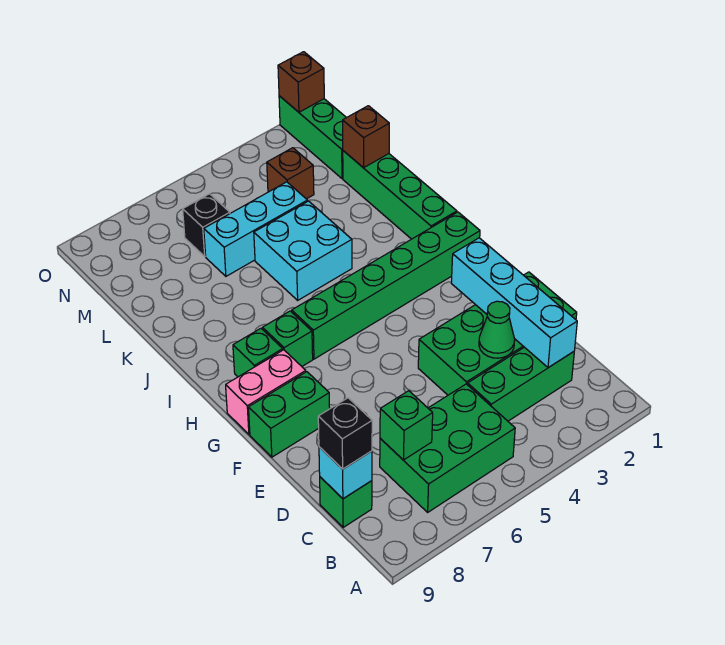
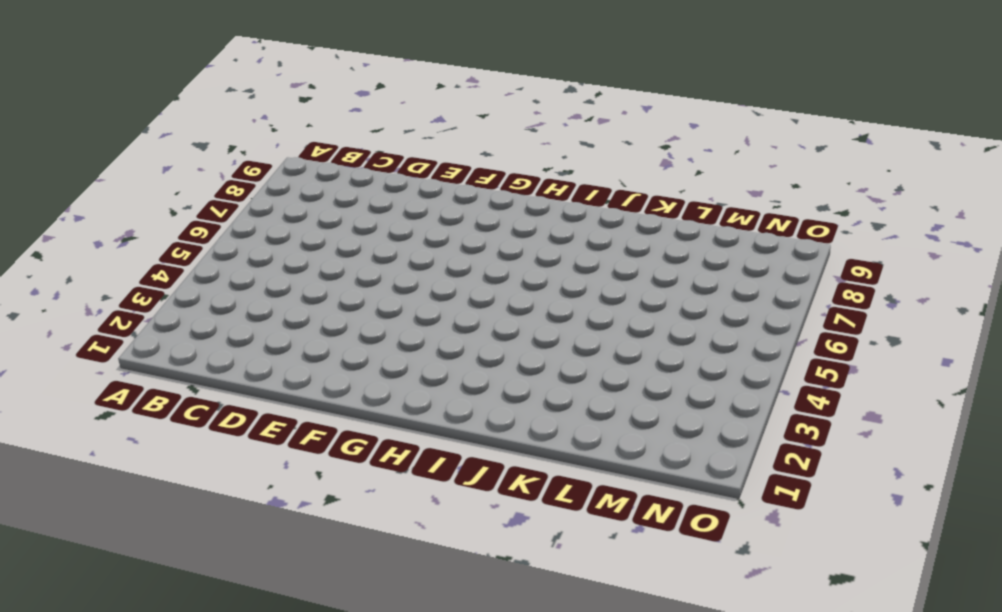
none -> green 2x3 brick [380,384,515,512]
none -> green 1x3 brick [468,347,574,421]
none -> green 1x1 brick [320,477,372,527]

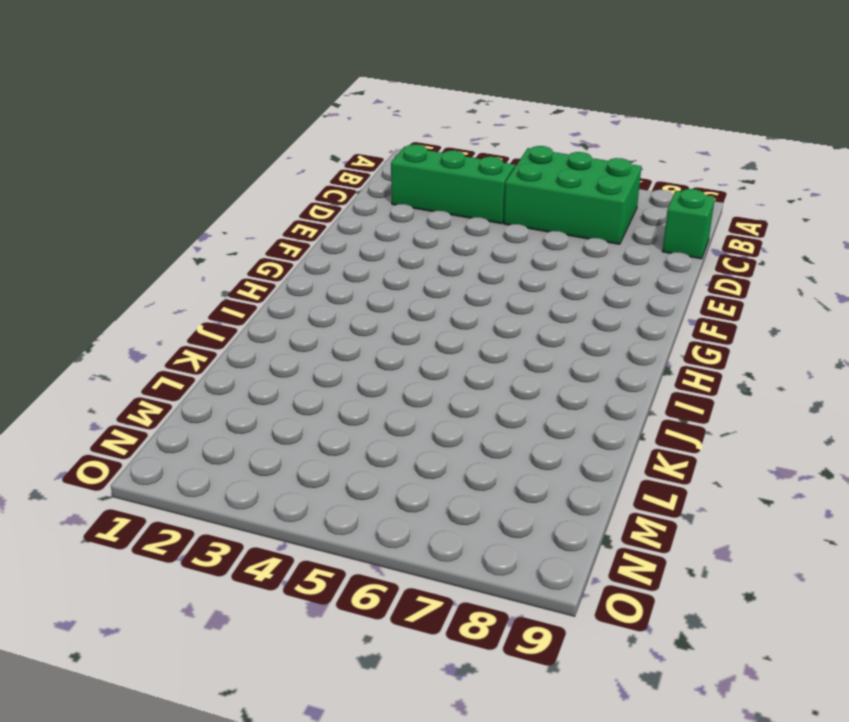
none -> green 2x4 brick [418,272,577,395]
none -> green 1x2 brick [248,372,330,457]
none -> pink 1x2 brick [226,350,306,434]

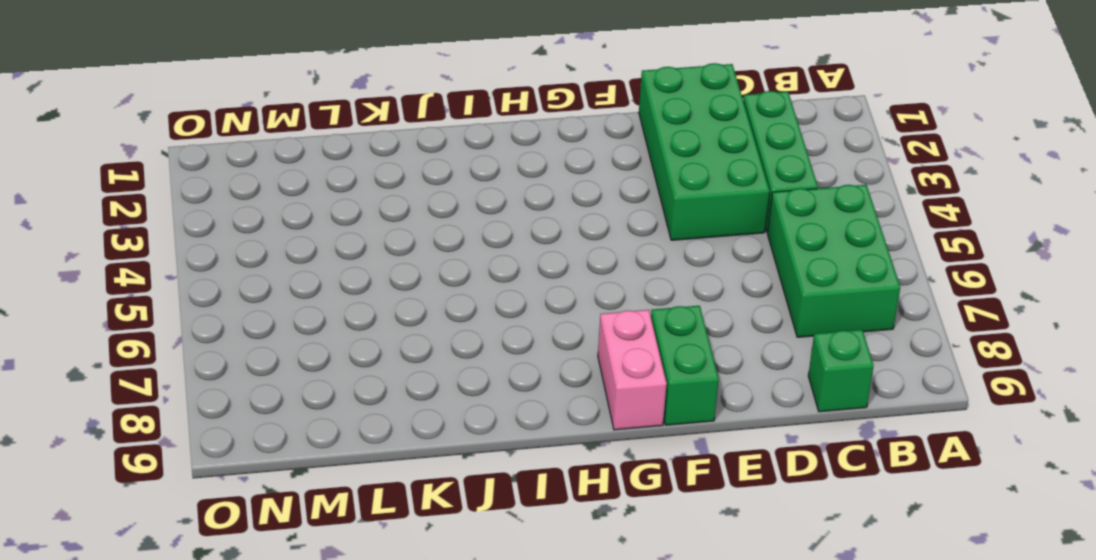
none -> green 1x6 brick [292,212,480,359]
none -> green 1x1 brick [263,311,313,366]
none -> green 1x1 brick [233,328,283,377]

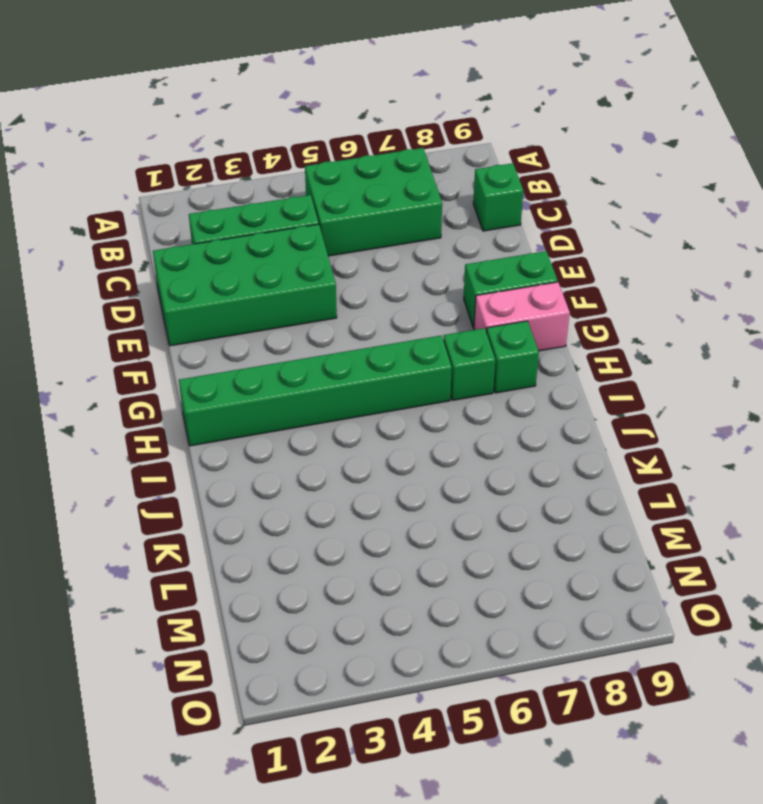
none -> green 1x4 brick [343,151,457,239]
none -> cyan 2x2 brick [254,201,352,300]
none -> cyan 1x3 brick [204,182,308,276]

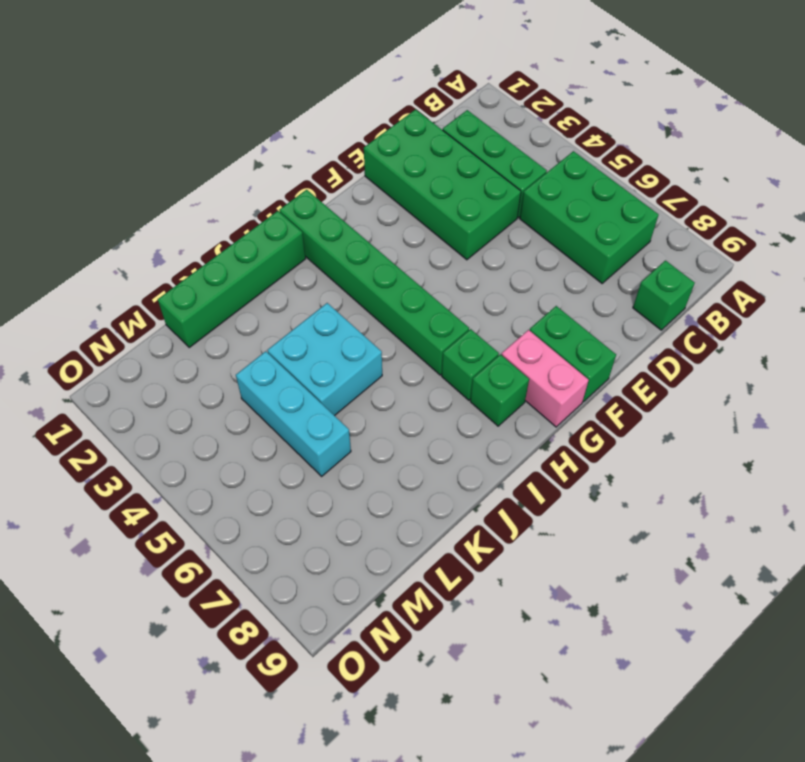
none -> green 1x3 brick [279,96,346,179]
none -> brown 1x1 brick [267,148,314,199]
none -> black 1x1 brick [183,194,230,256]

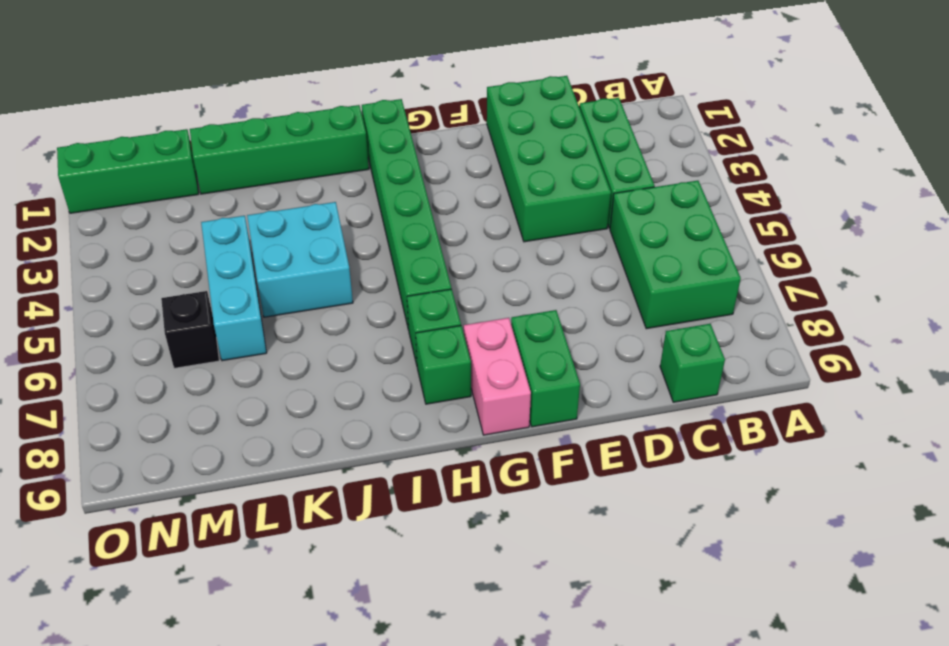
none -> brown 1x1 brick [267,148,314,199]
none -> cyan 1x4 brick [451,238,577,368]
none -> green 1x1 brick [380,391,433,460]

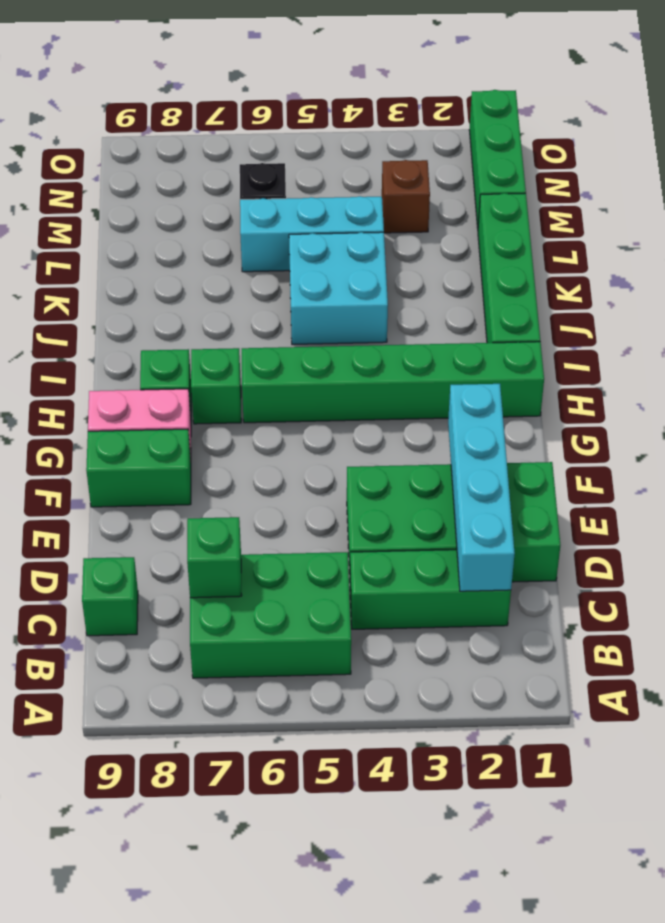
none -> cyan 1x1 brick [319,447,372,499]
none -> green 1x1 cone [479,301,515,358]
none -> brown 1x1 brick [343,106,389,168]

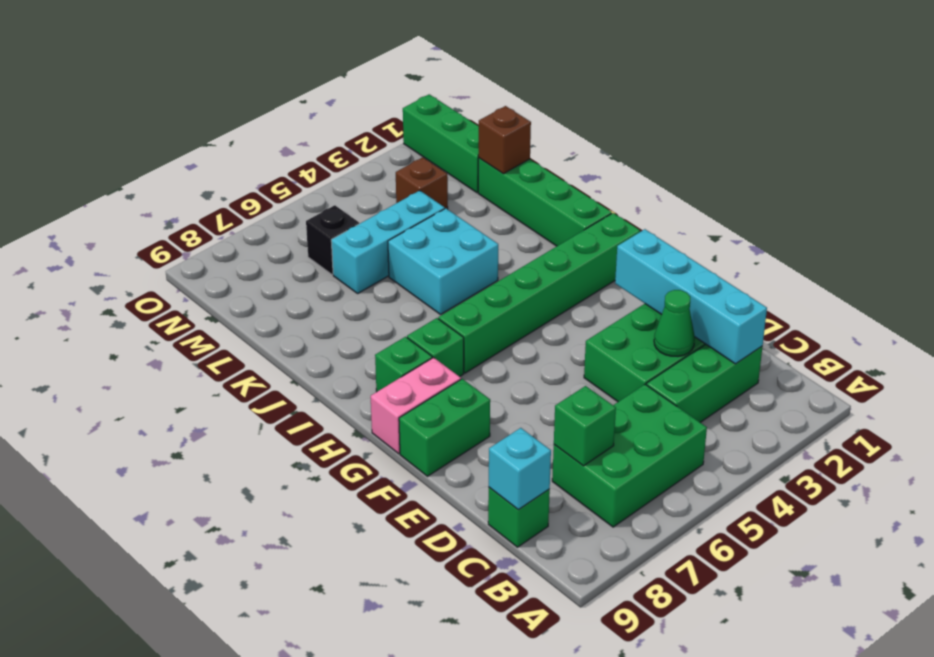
none -> brown 1x1 brick [278,52,324,112]
none -> black 1x1 brick [318,398,372,469]

